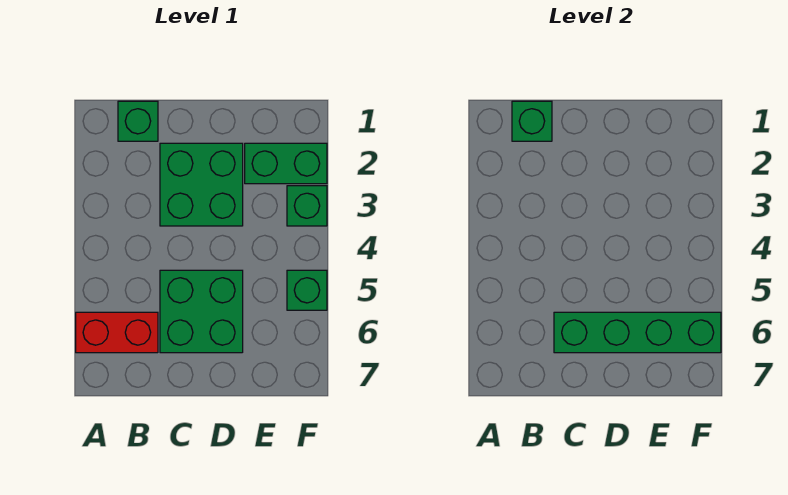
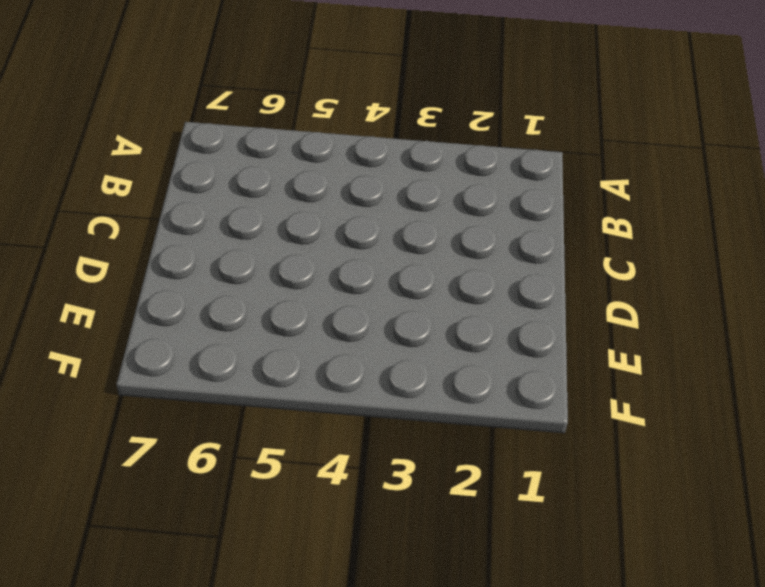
none -> red 1x2 brick [76,312,158,353]
none -> green 1x1 brick [118,101,158,141]

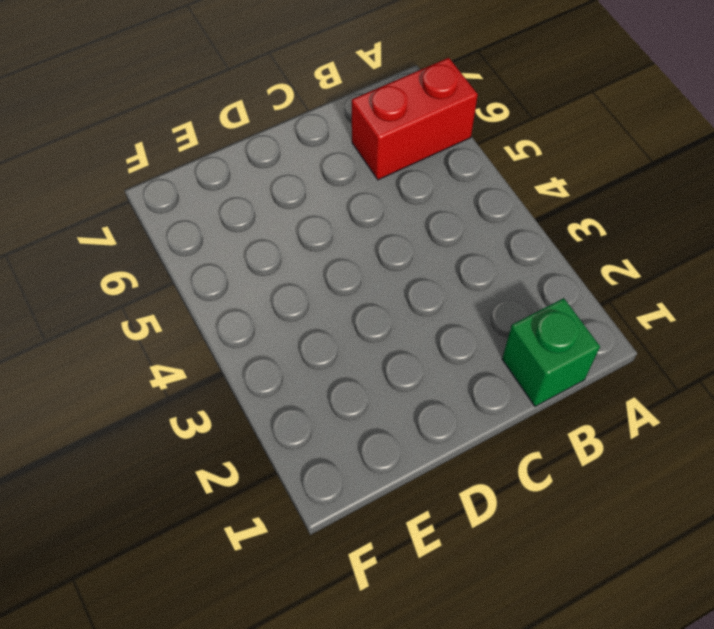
none -> green 2x2 brick [160,143,243,226]
none -> green 2x2 brick [160,270,243,353]

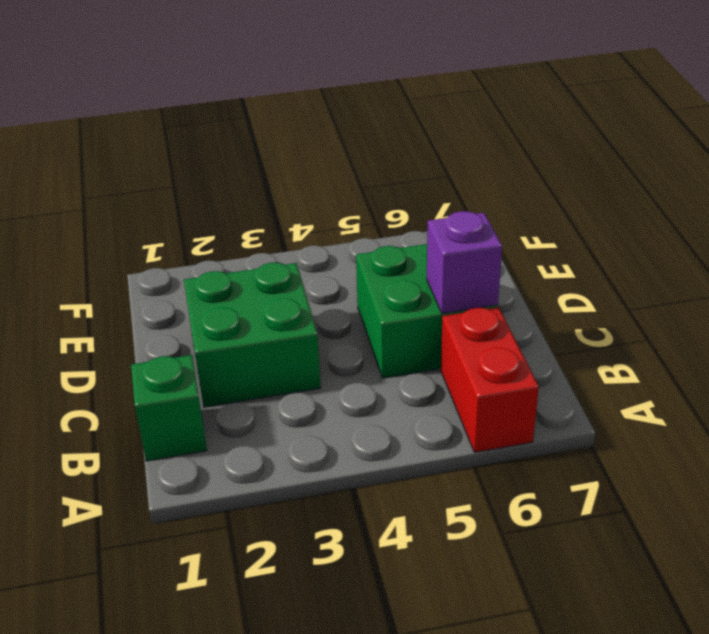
purple 1x1 brick [427,211,502,314] -> green 1x4 brick [554,312,721,353]
none -> green 1x2 brick [245,143,327,184]
none -> green 1x1 brick [287,186,327,226]

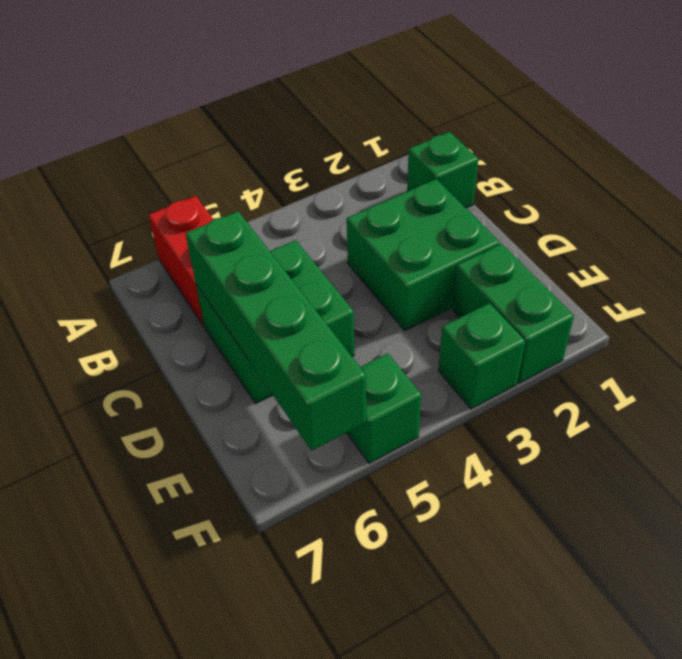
none -> green 1x1 brick [512,101,552,141]

